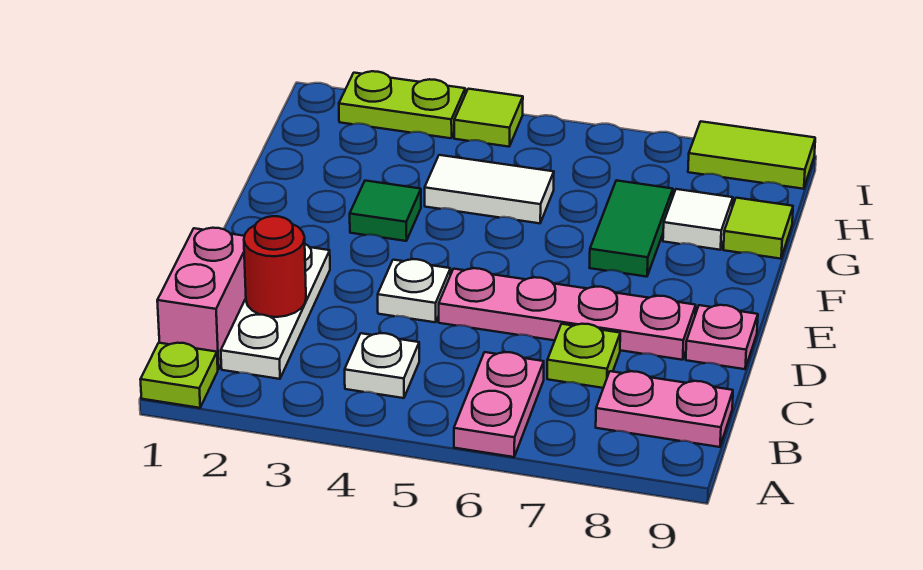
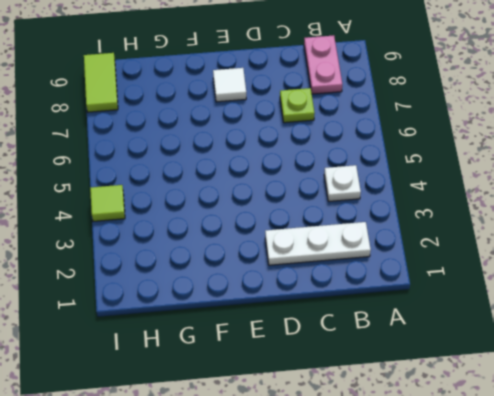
white 1x1 tile [213,68,246,102] -> white 1x1 tile moved to [663,189,733,250]
none -> lime 1x1 plate [140,343,218,408]
none -> pink 1x2 plate [454,352,544,457]
none -> pink 1x2 brick [157,228,246,369]

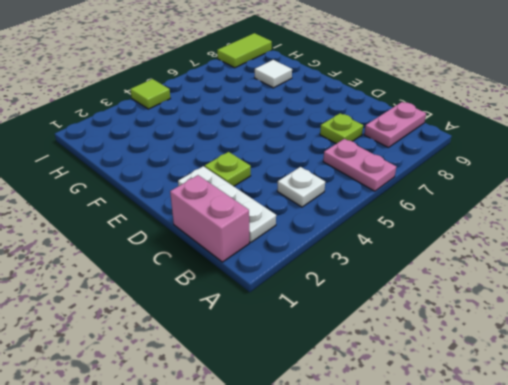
lime 1x1 plate [205,152,251,186] -> lime 1x1 plate moved to [140,343,218,408]
none -> white 1x1 plate [378,259,450,322]
none -> pink 1x4 plate [439,268,696,360]
none -> pink 1x1 plate [686,305,758,369]

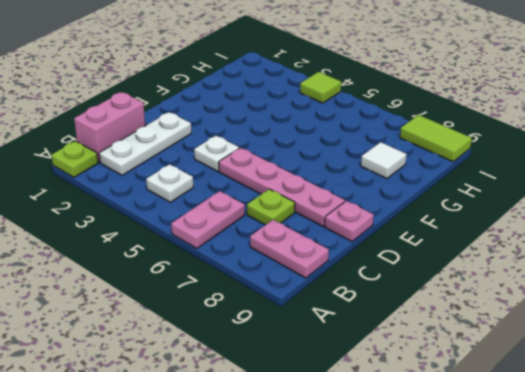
none -> green 1x1 tile [350,181,421,241]
none -> green 1x2 tile [590,180,673,277]
none -> white 1x2 tile [425,155,554,223]

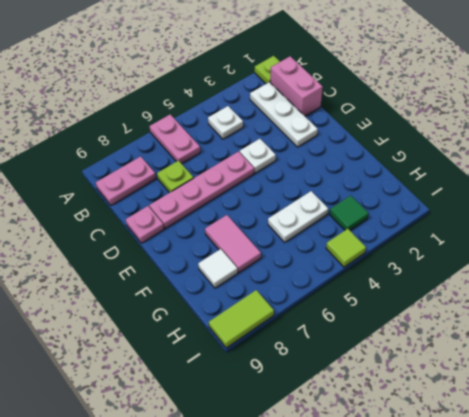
pink 1x2 tile [205,215,261,273] -> green 1x2 tile [590,180,673,277]
white 1x2 plate [268,191,328,242] -> white 1x2 tile [425,155,554,223]
green 1x1 tile [330,196,369,231] -> green 1x1 tile moved to [350,181,421,241]
none -> lime 1x1 tile [723,198,793,259]
none -> lime 1x2 plate [339,71,465,138]
none -> red 1x1 round brick [244,216,306,317]

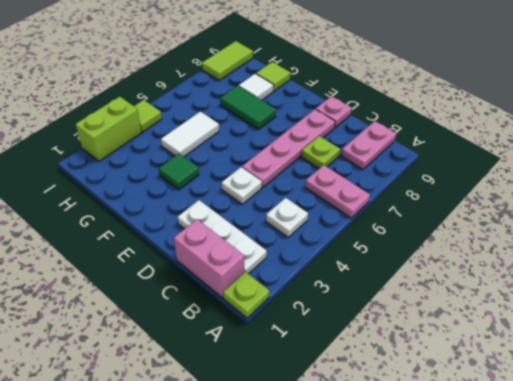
lime 1x2 brick [76,97,141,161] -> lime 1x2 plate [339,71,465,138]
none -> red 1x1 round brick [244,216,306,317]

